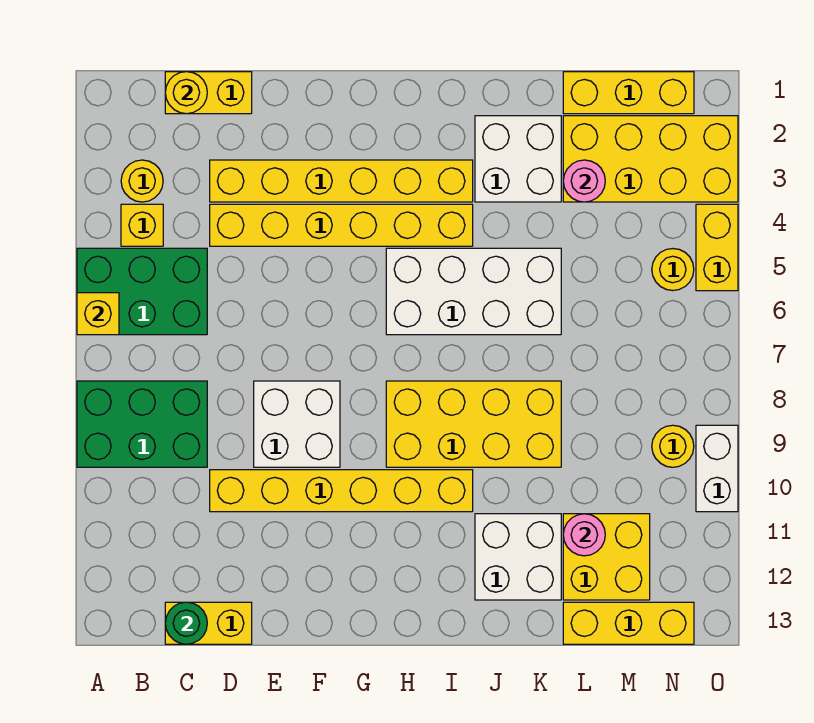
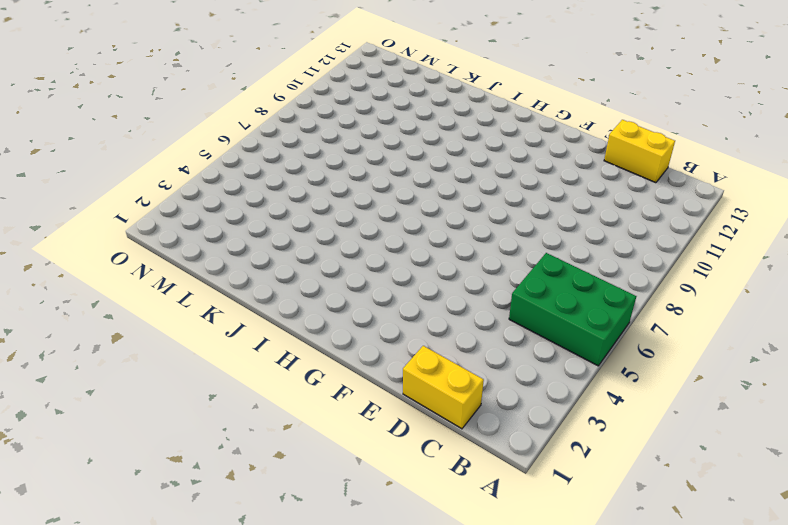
none -> green 2x3 brick [77,381,207,467]
none -> yellow 1x1 round brick [121,160,163,202]
none -> yellow 1x1 brick [121,204,163,246]

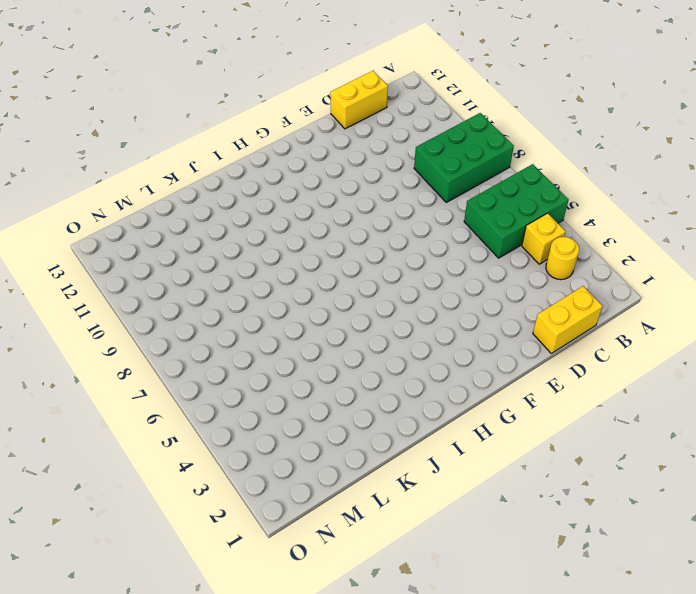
none -> yellow 1x6 brick [210,160,473,202]
none -> yellow 1x6 brick [210,204,473,246]
none -> yellow 1x6 brick [210,470,473,512]

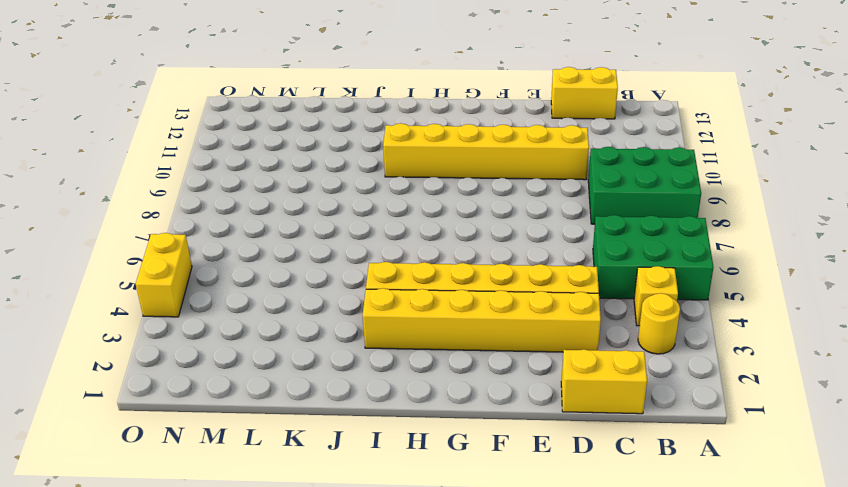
none -> white 2x2 brick [254,381,340,467]
none -> white 2x4 brick [386,248,561,335]
none -> yellow 2x4 brick [386,381,561,467]

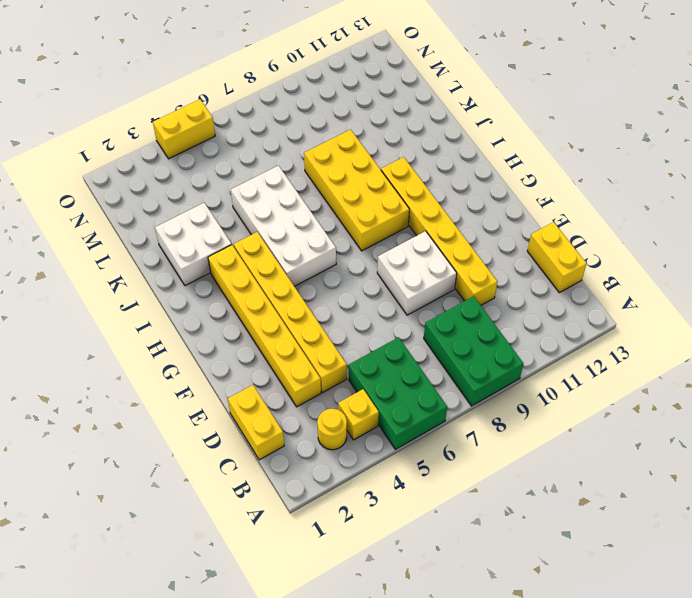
none -> white 2x2 brick [475,514,561,600]
none -> yellow 1x3 brick [563,72,694,114]
none -> yellow 2x4 brick [563,116,738,202]

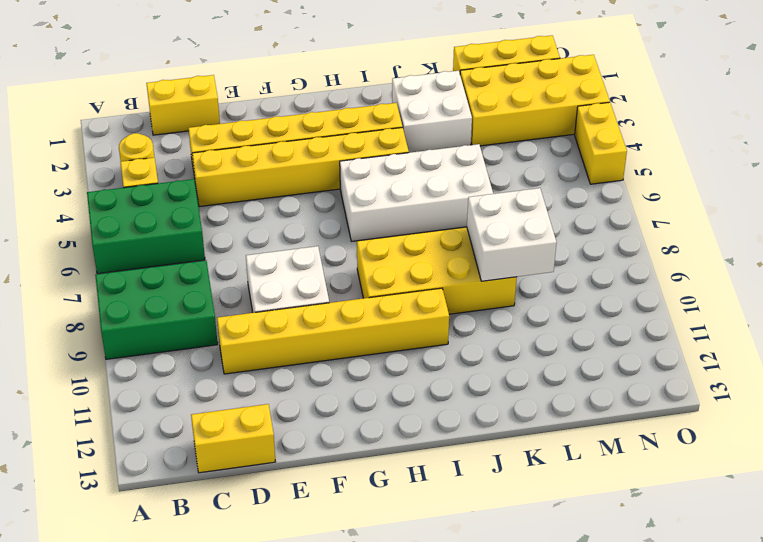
white 2x2 brick [467,188,557,281] -> white 2x2 brick moved to [475,514,561,600]
none -> yellow 2x2 brick [563,514,650,600]
none -> yellow 1x3 brick [563,602,694,644]
none -> yellow 1x1 round brick [652,249,694,291]

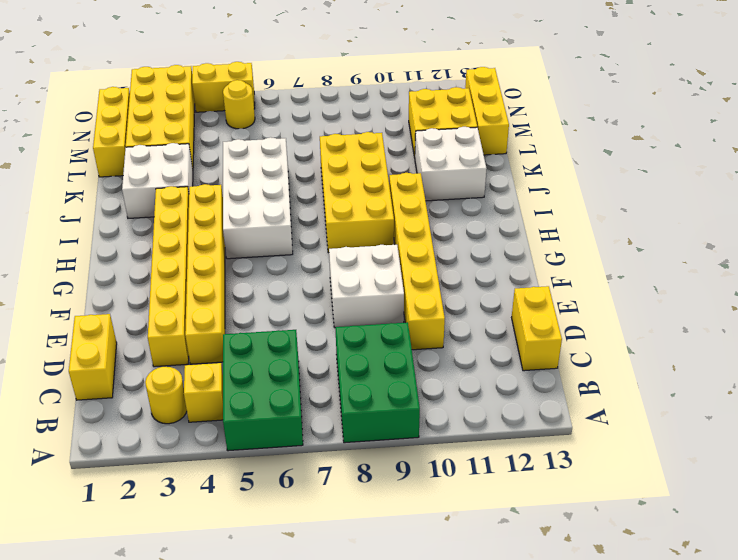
none -> yellow 1x1 round brick [652,425,694,467]
none -> white 1x2 brick [696,425,738,512]
none -> yellow 1x1 brick [77,293,119,335]

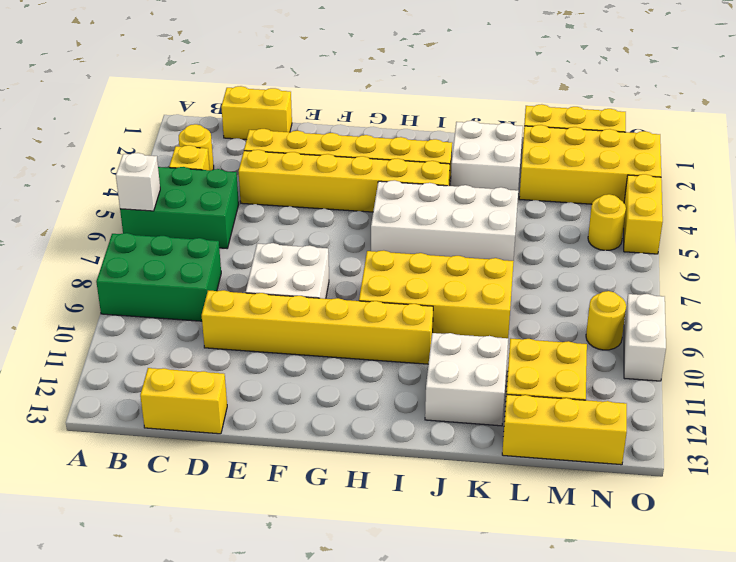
white 1x1 brick [116,153,160,211] -> yellow 1x1 brick [77,293,119,335]
none -> yellow 1x1 round brick [165,72,207,114]
none -> green 1x1 round brick [165,602,207,644]
none -> pink 1x1 round brick [563,160,605,202]

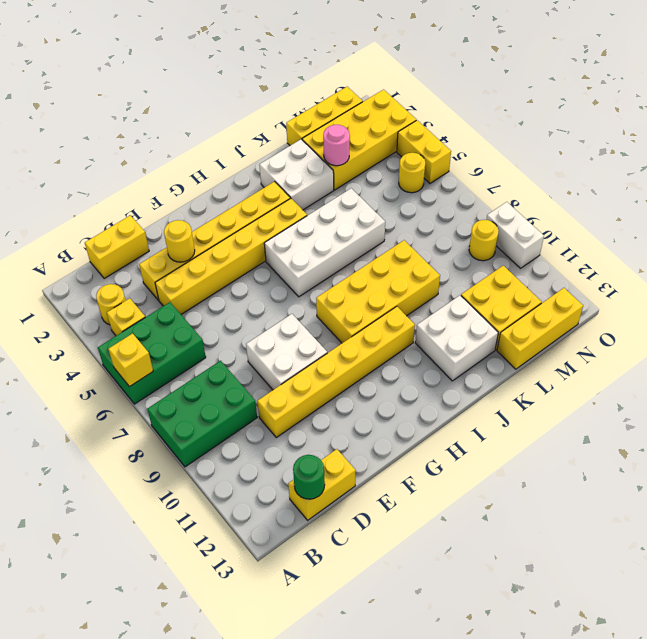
yellow 1x1 round brick [164,220,195,262] -> yellow 1x1 round brick moved to [165,72,207,114]
none -> pink 1x1 round brick [563,514,605,556]

